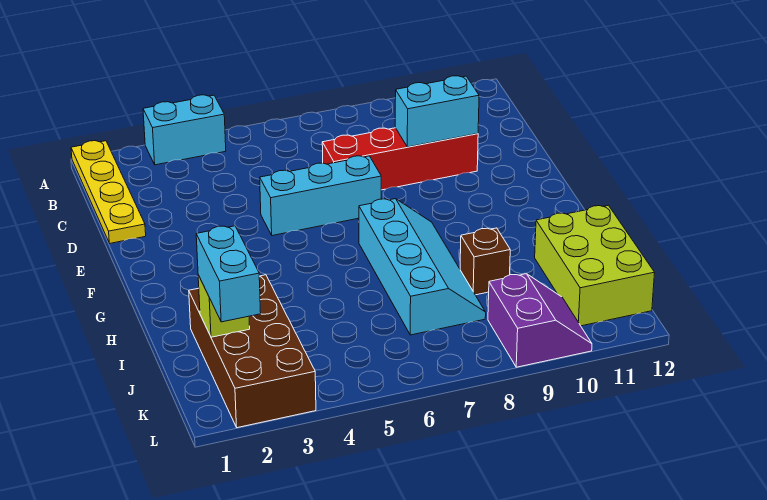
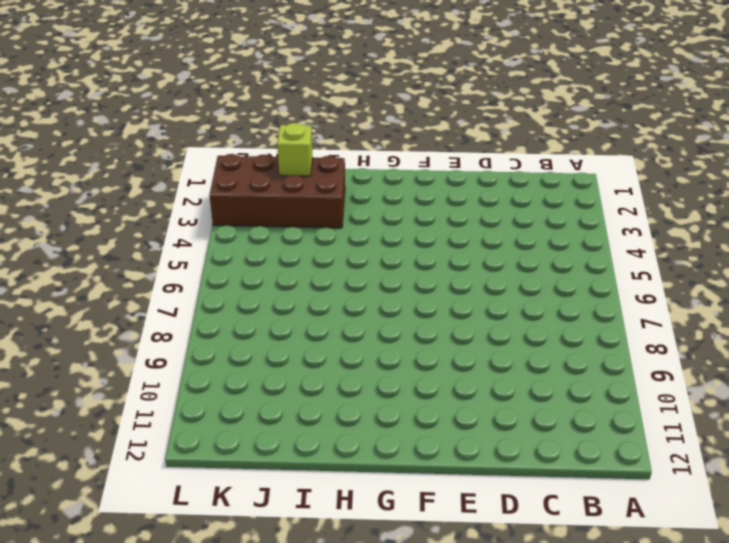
none -> yellow 1x4 plate [71,141,146,243]
none -> cyan 1x2 brick [143,95,226,165]
none -> red 1x4 brick [322,128,478,190]

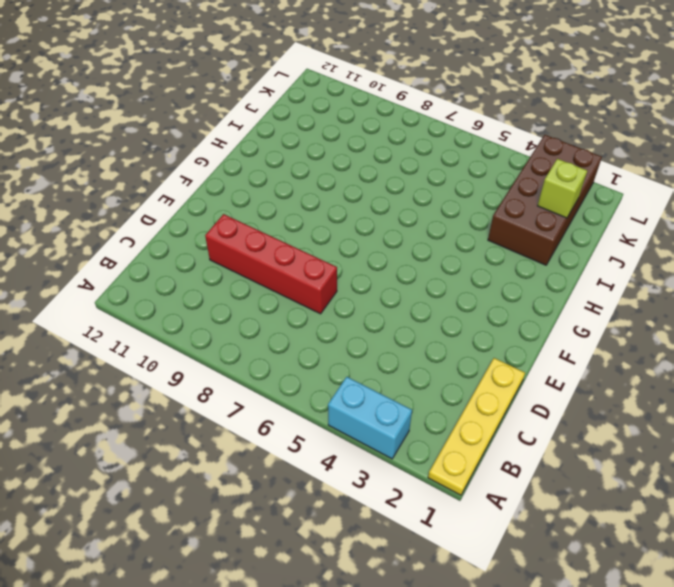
none -> cyan 1x3 brick [260,156,381,236]
none -> cyan 2x4 slope [359,199,486,335]
none -> brown 1x1 brick [460,228,510,295]

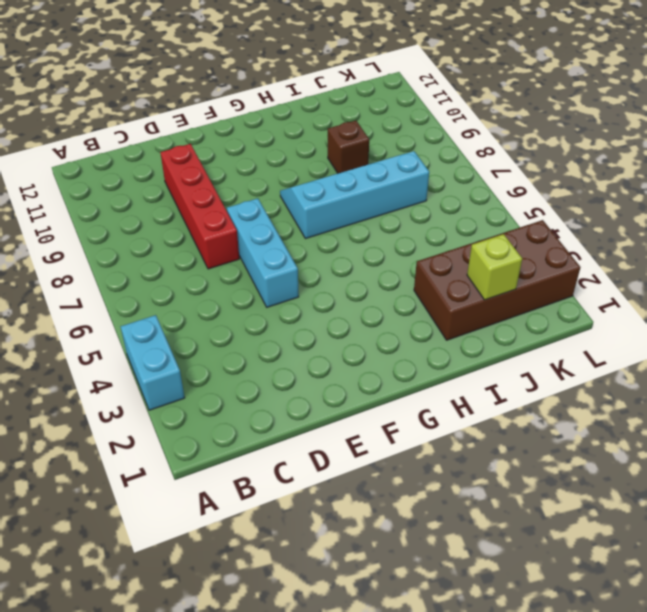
none -> yellow 1x4 plate [71,141,146,243]
none -> lime 2x3 brick [535,205,655,326]
none -> purple 2x2 slope [488,274,592,367]

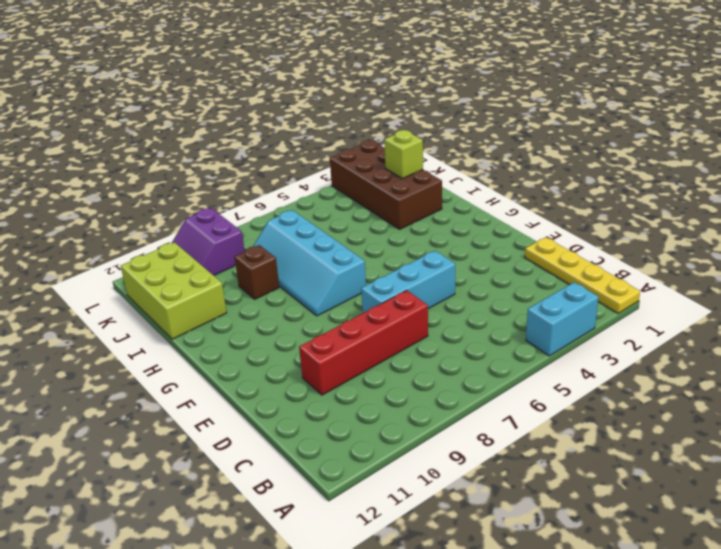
none -> cyan 1x2 brick [395,76,479,147]
none -> cyan 1x2 brick [196,226,261,322]

